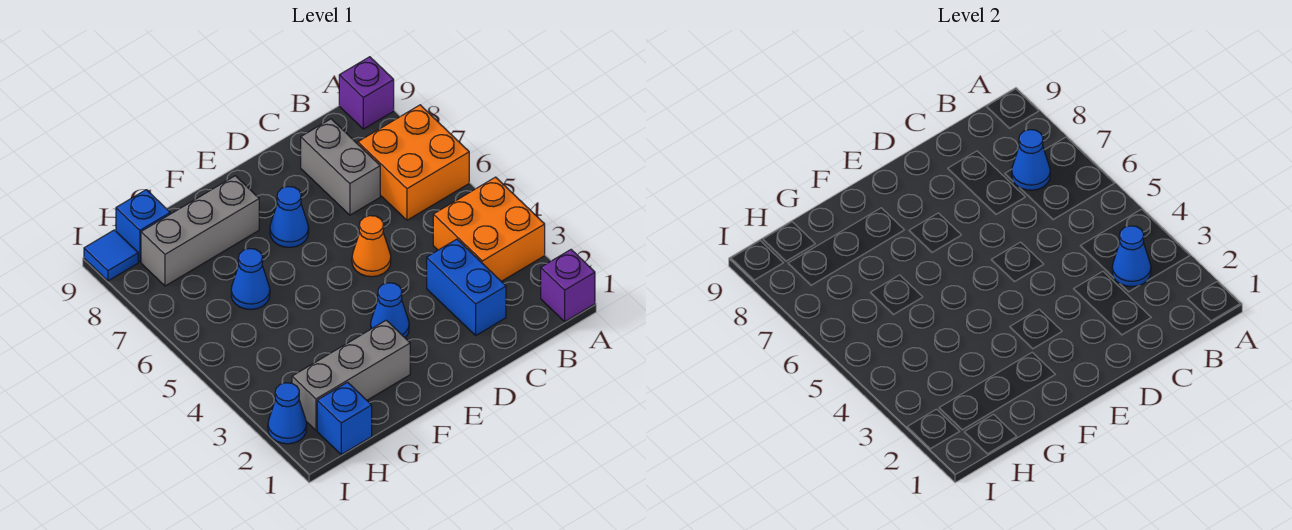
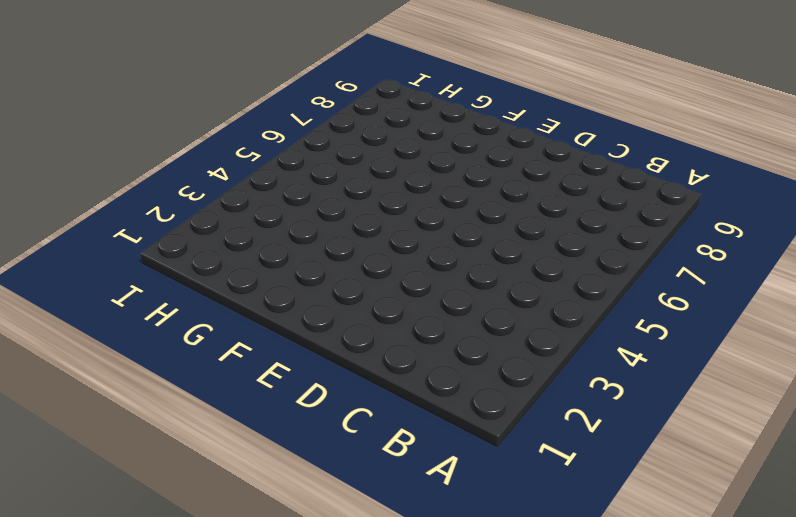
none -> purple 1x1 brick [541,250,595,322]
none -> orange 2x2 brick [433,177,545,281]
none -> orange 2x2 brick [358,105,469,220]

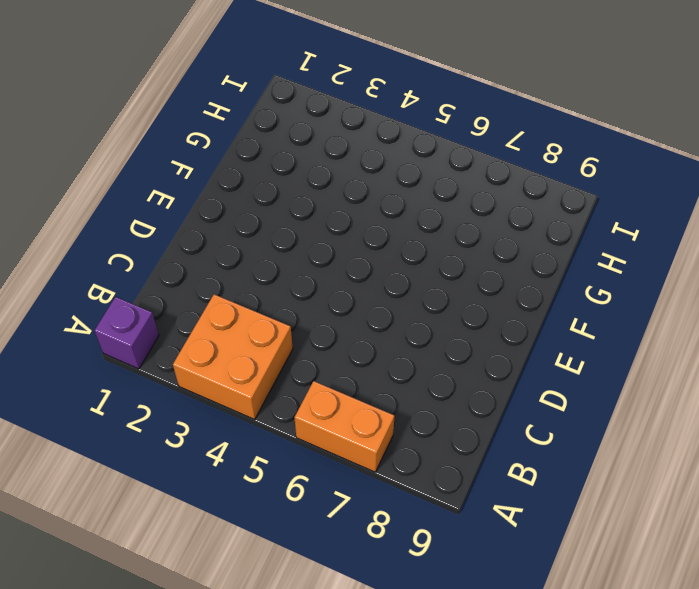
orange 1x2 brick [294,381,395,472] -> orange 2x2 brick [358,105,469,220]
none -> purple 1x1 brick [339,57,394,129]
none -> blue 1x2 brick [427,239,506,335]
none -> grey 1x2 brick [301,119,380,215]

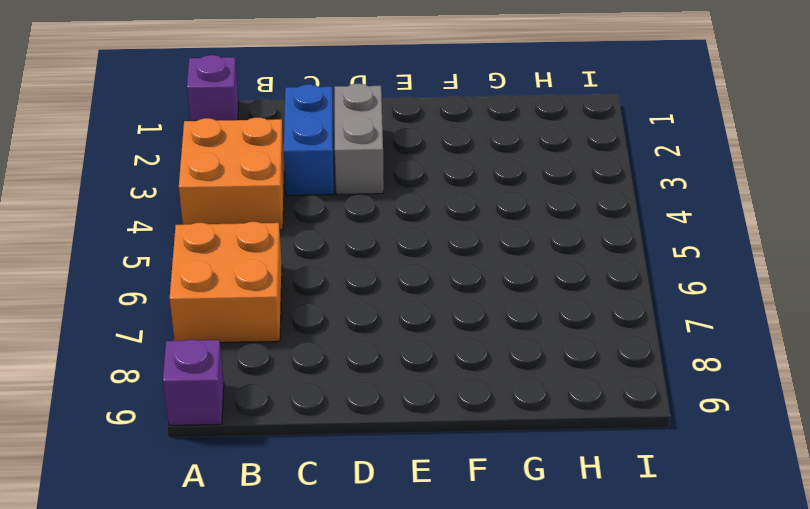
grey 1x2 brick [335,84,384,195] -> grey 1x2 brick moved to [301,119,380,215]
none -> orange 1x1 cone [352,216,391,277]
none -> blue 1x1 cone [371,283,409,338]
none -> blue 1x1 cone [270,186,309,247]

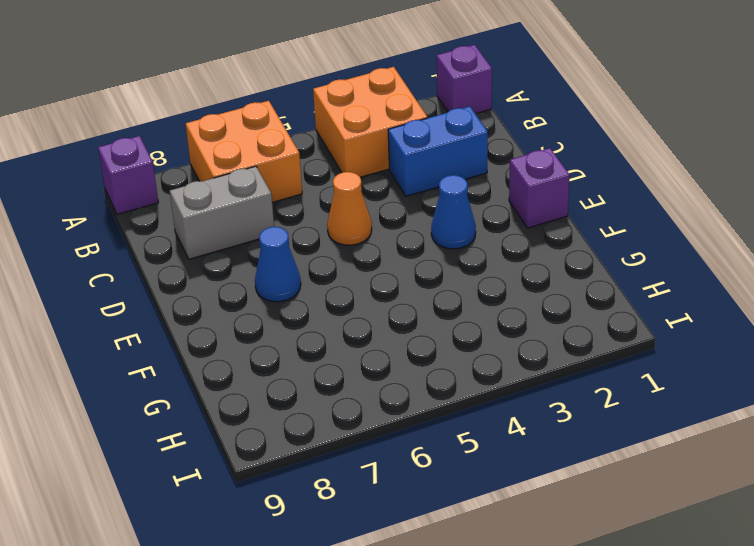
purple 1x1 brick [509,148,570,228] -> none
none -> grey 1x3 brick [292,320,410,430]
none -> grey 1x3 brick [141,176,259,286]
none -> blue 1x1 cone [231,249,270,310]

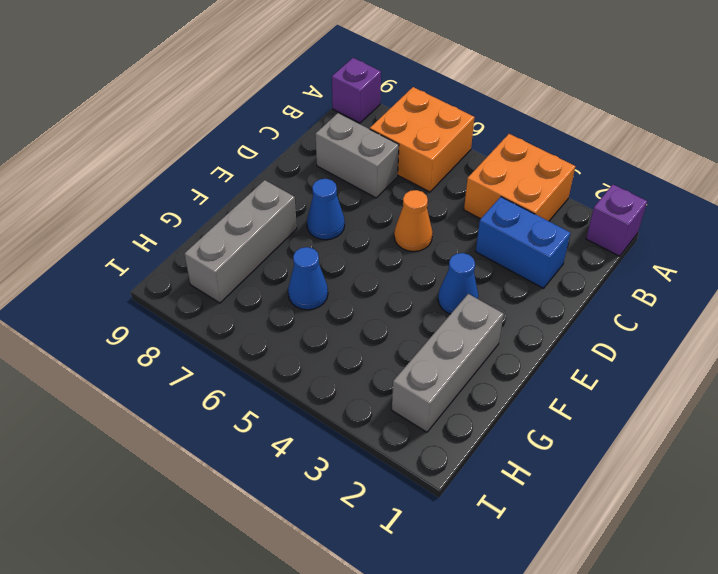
none -> blue 1x1 brick [317,382,372,454]
none -> blue 1x1 brick [116,190,170,262]
none -> blue 1x1 cone [268,383,307,444]

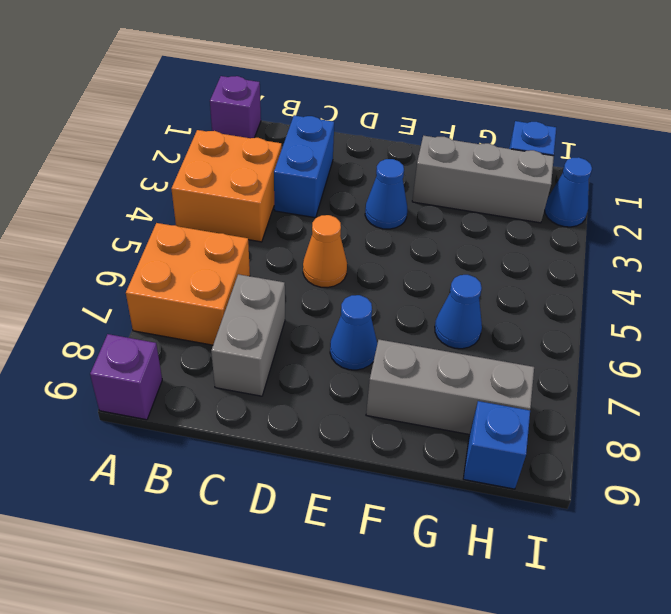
none -> blue 1x1 tile [84,230,138,281]
none -> blue 1x1 cone [1112,226,1151,287]
none -> blue 1x1 cone [1012,130,1050,190]

